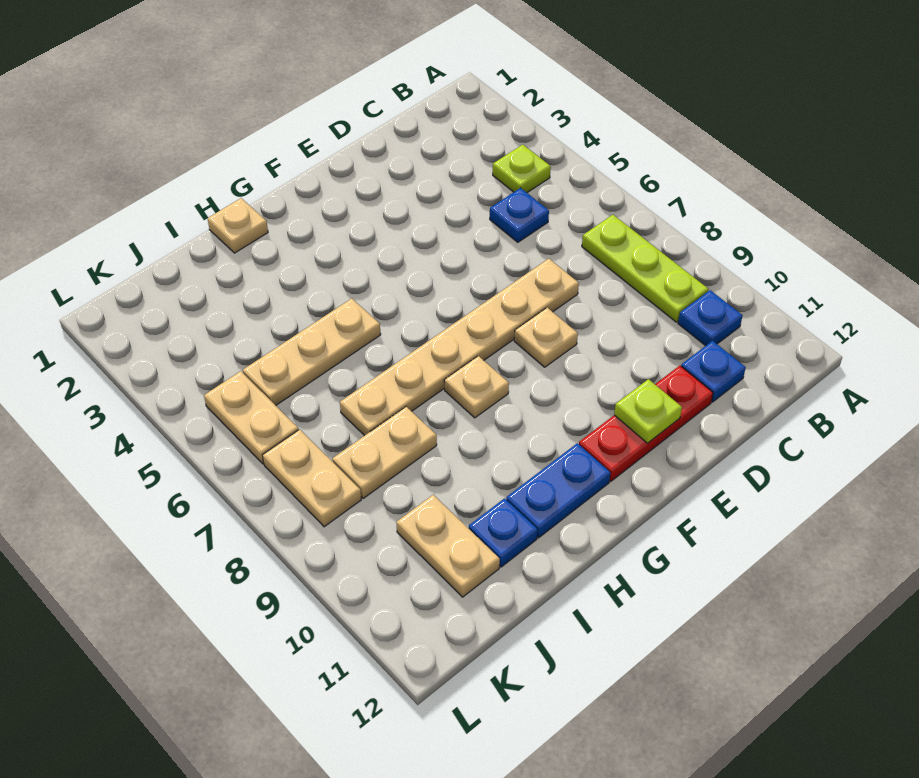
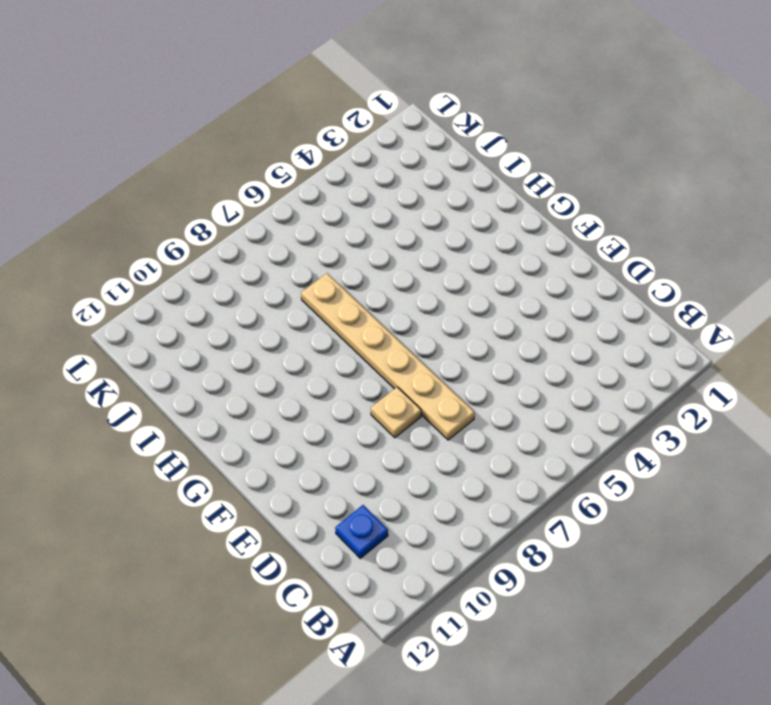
none -> lime 1x1 plate [493,145,551,193]
none -> lime 1x3 plate [582,215,708,322]
none -> blue 1x1 plate [678,290,743,346]

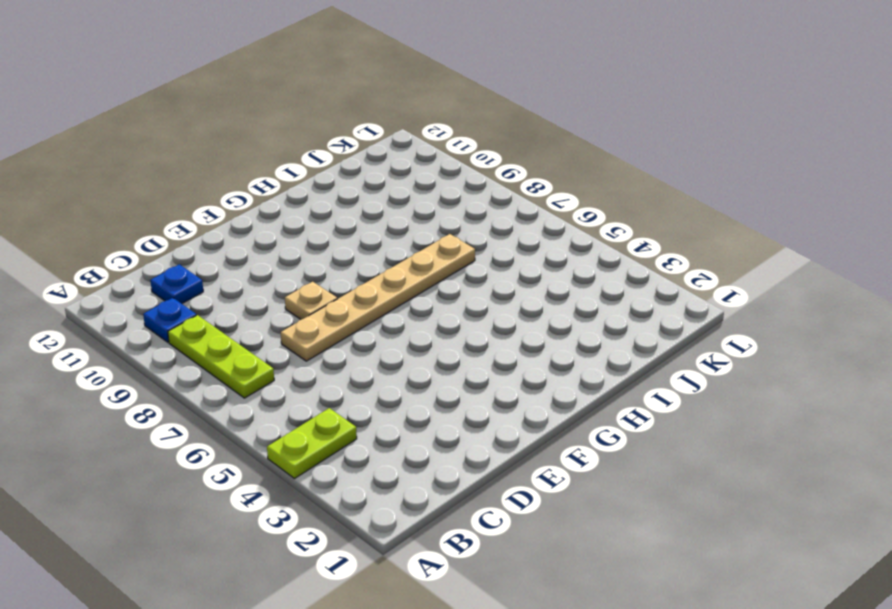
lime 1x2 plate [267,408,357,479] -> lime 1x1 plate [493,145,551,193]
none -> blue 1x1 plate [490,188,549,242]
none -> red 1x3 plate [579,366,713,482]
none -> tan 1x1 plate [444,356,509,418]

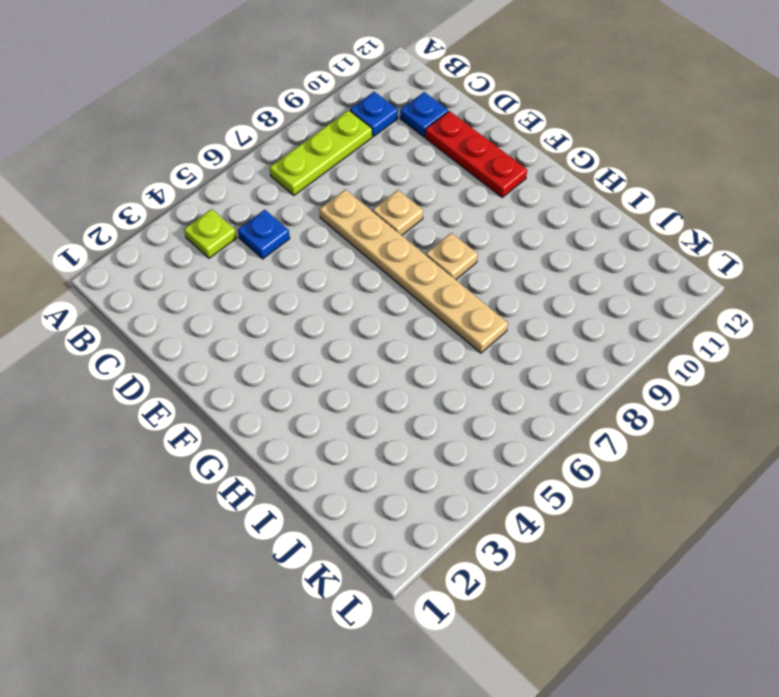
none -> blue 1x2 plate [506,443,610,538]
none -> tan 1x1 plate [208,198,268,253]
none -> tan 1x3 plate [243,298,381,405]

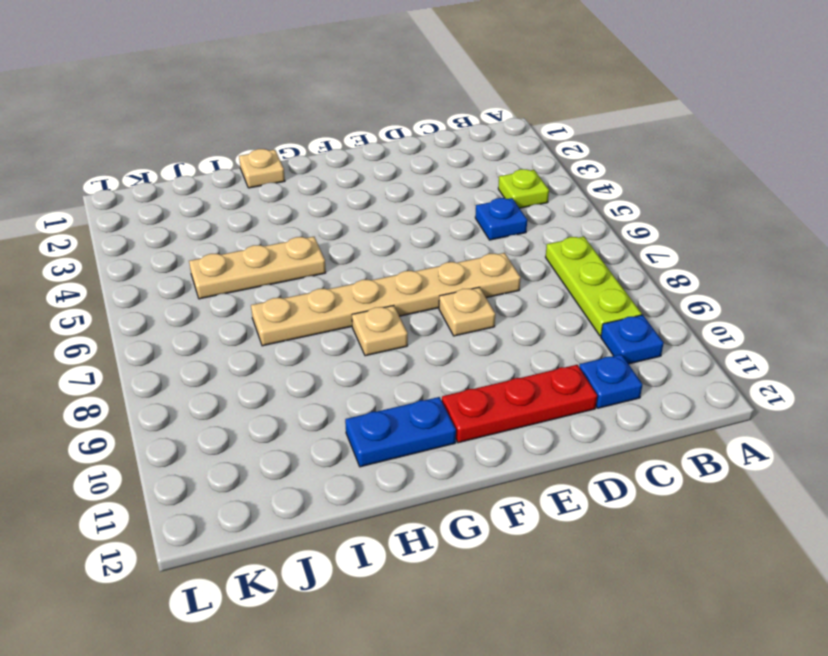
none -> tan 1x2 plate [332,407,437,498]
none -> blue 1x1 plate [469,498,538,567]
none -> tan 1x2 plate [396,495,500,597]

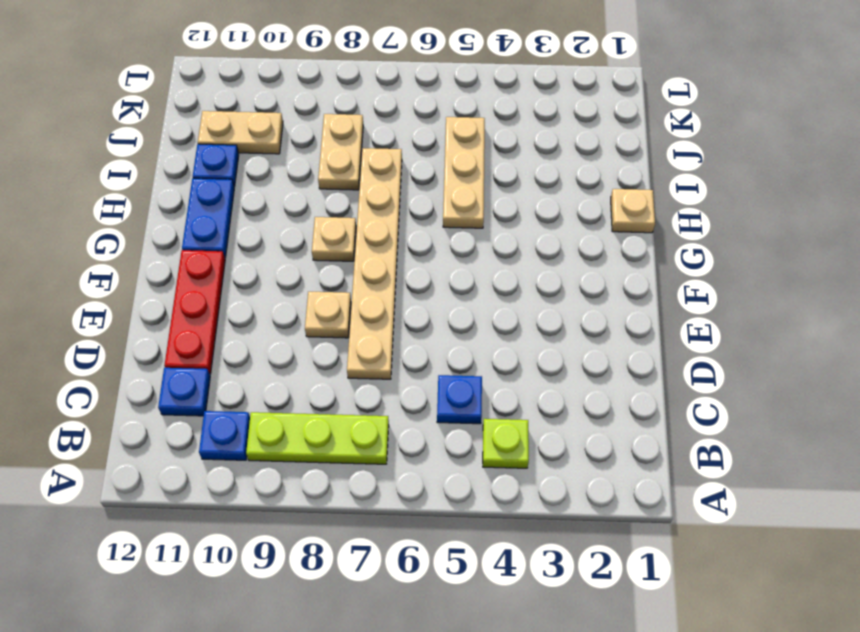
none -> tan 1x2 plate [204,371,298,464]
none -> tan 1x2 plate [263,429,361,527]
none -> lime 1x1 plate [614,379,682,443]

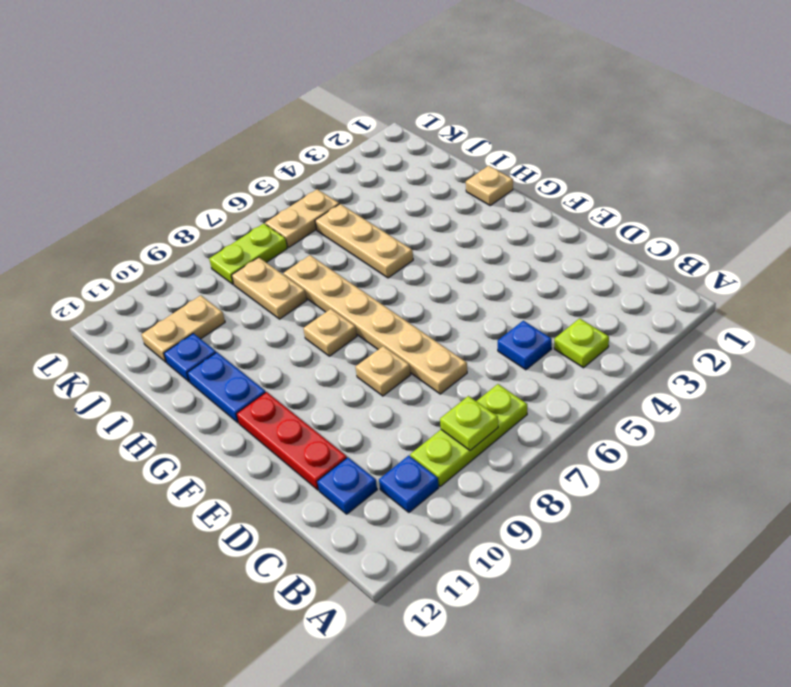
lime 1x1 plate [440,396,498,450] -> lime 1x1 plate moved to [614,379,682,443]
lime 1x2 plate [209,224,287,284] -> tan 1x2 plate [263,429,361,527]

